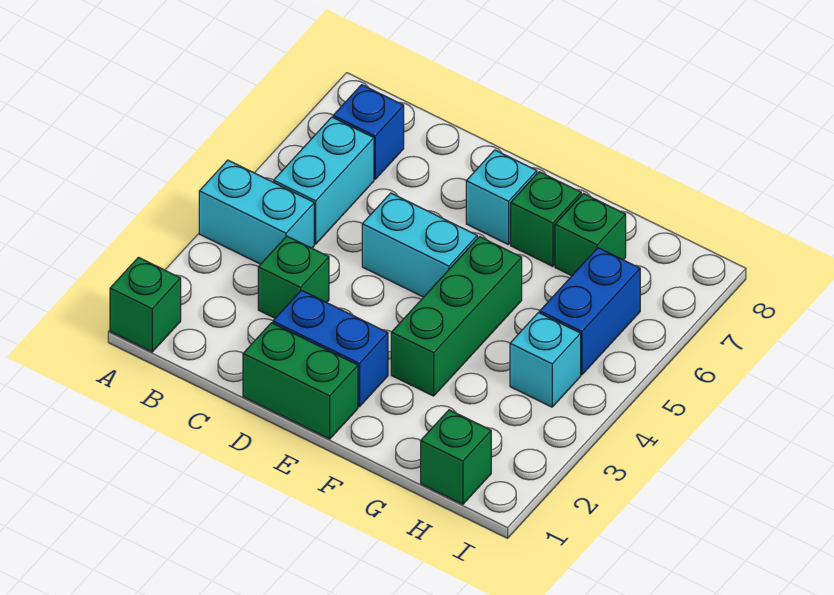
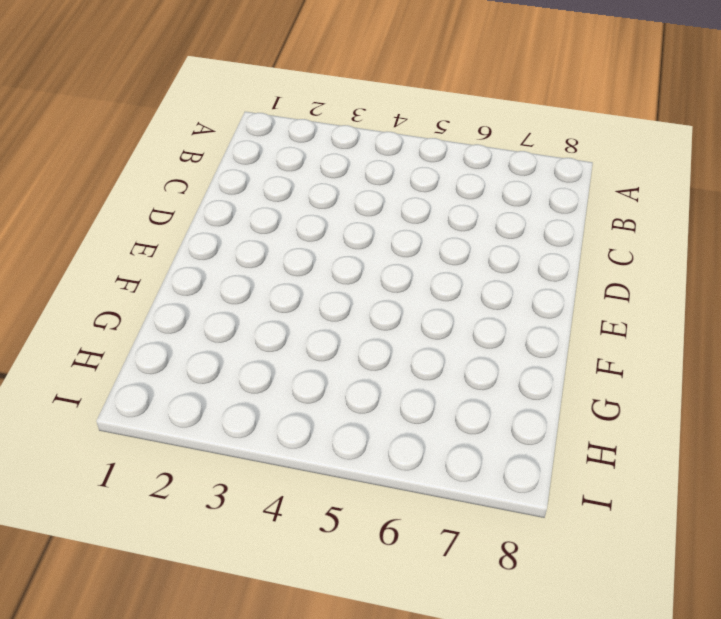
none -> green 1x1 brick [110,257,181,352]
none -> cyan 1x2 brick [199,160,314,264]
none -> cyan 1x2 brick [274,117,374,244]

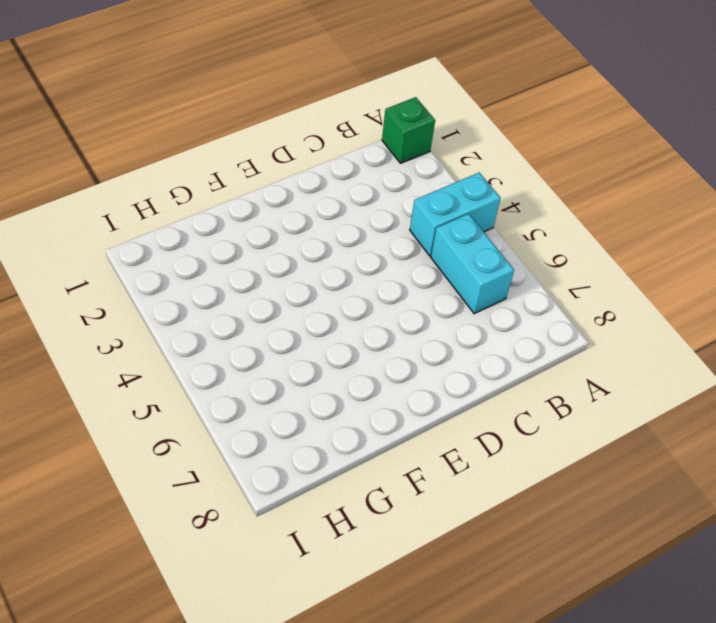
none -> blue 1x1 brick [333,85,404,179]
none -> green 1x1 brick [258,236,329,318]
none -> green 1x2 brick [243,323,358,439]

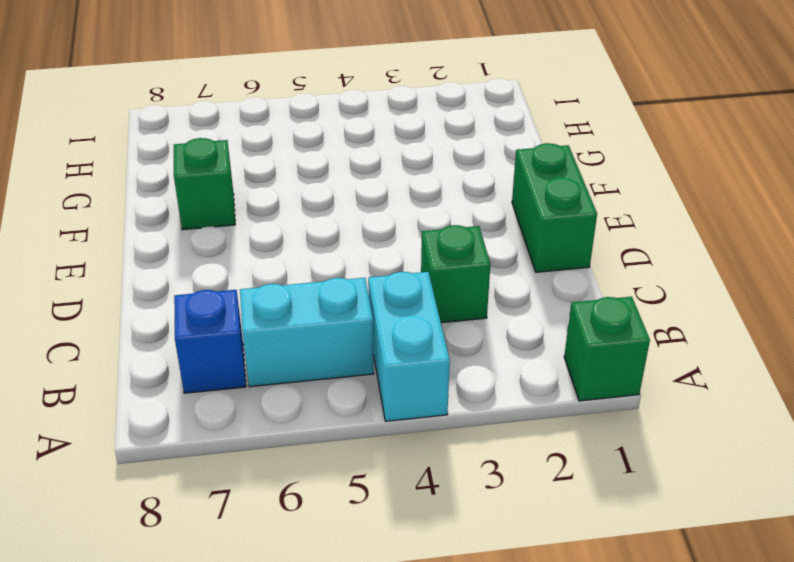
none -> blue 1x2 brick [273,290,388,407]
none -> cyan 1x2 brick [362,193,477,297]
none -> cyan 1x1 brick [466,150,537,245]

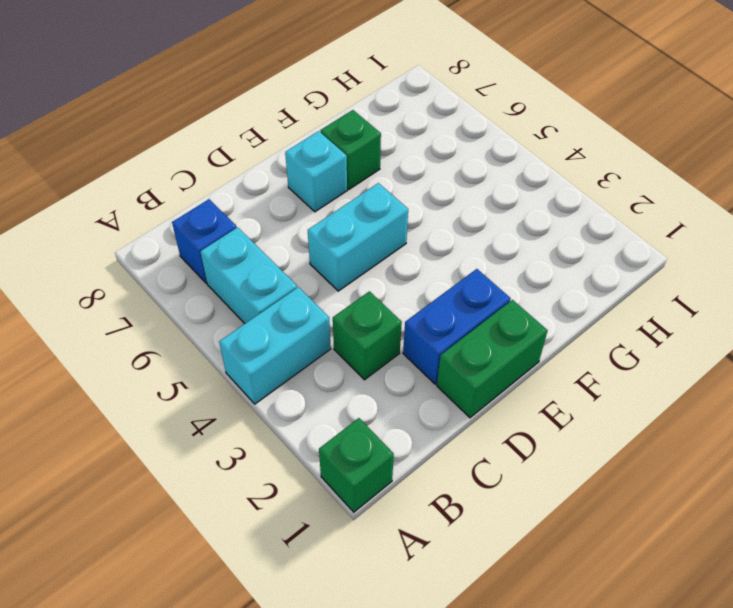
none -> green 1x3 brick [391,237,522,396]
none -> green 1x1 brick [555,194,626,276]
none -> green 1x1 brick [421,410,491,504]

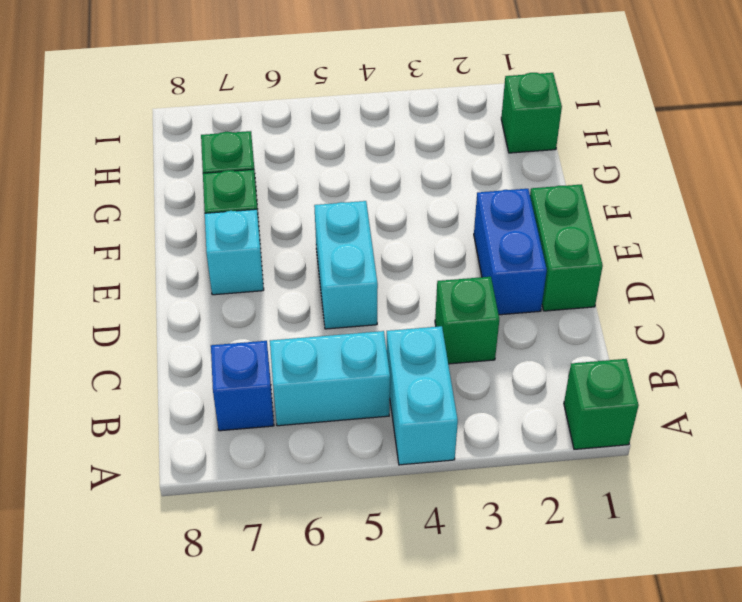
none -> green 1x3 brick [391,237,522,396]
none -> cyan 1x1 brick [510,313,581,407]
none -> blue 1x2 brick [540,248,640,375]

